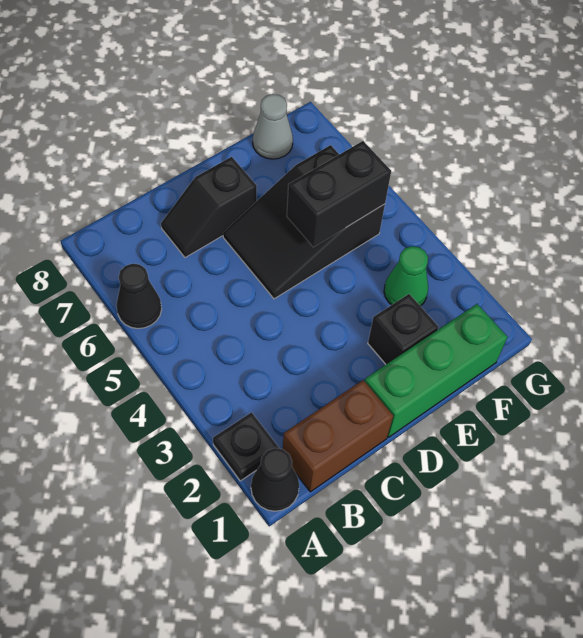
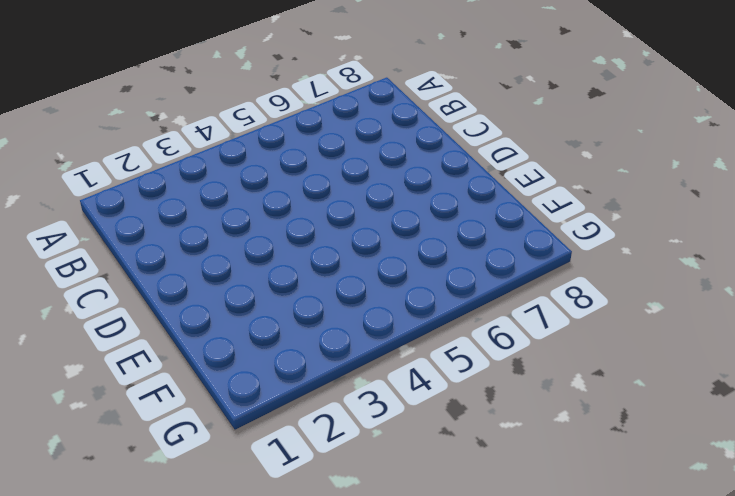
none -> black 1x1 cone [251,448,299,511]
none -> black 1x1 plate [213,412,279,481]

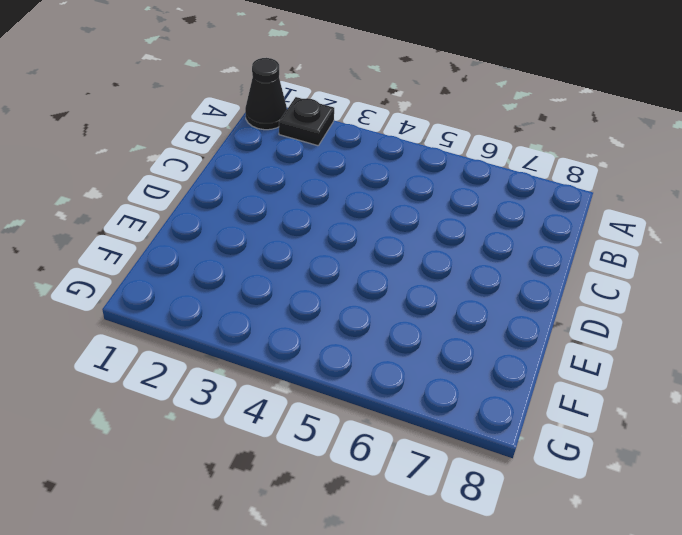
none -> black 1x1 cone [116,264,162,329]
none -> brown 1x2 brick [283,380,393,492]

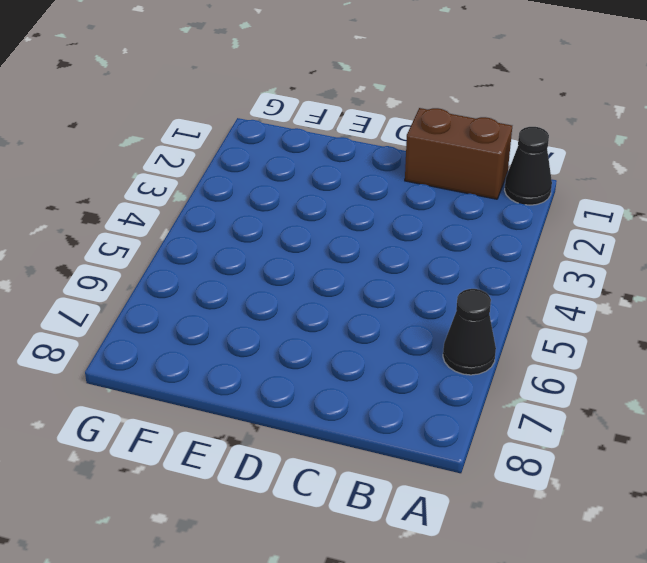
none -> black 1x1 plate [213,412,279,481]
none -> black 1x2 slope [161,157,257,258]

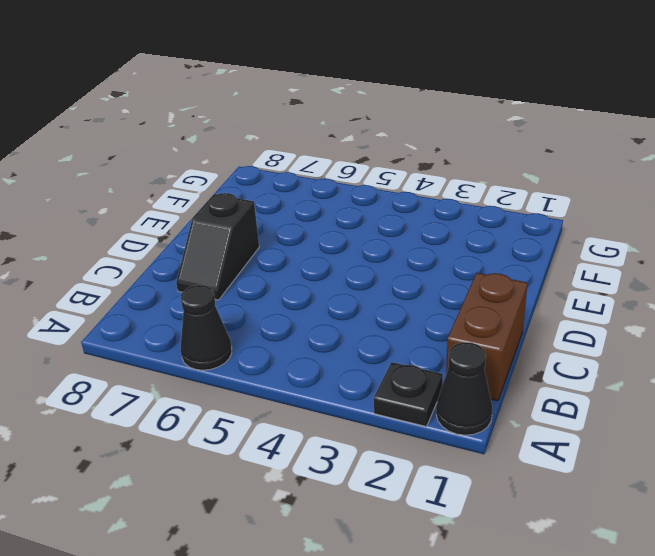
none -> green 1x3 brick [365,304,508,437]
none -> black 2x3 slope [223,145,385,299]

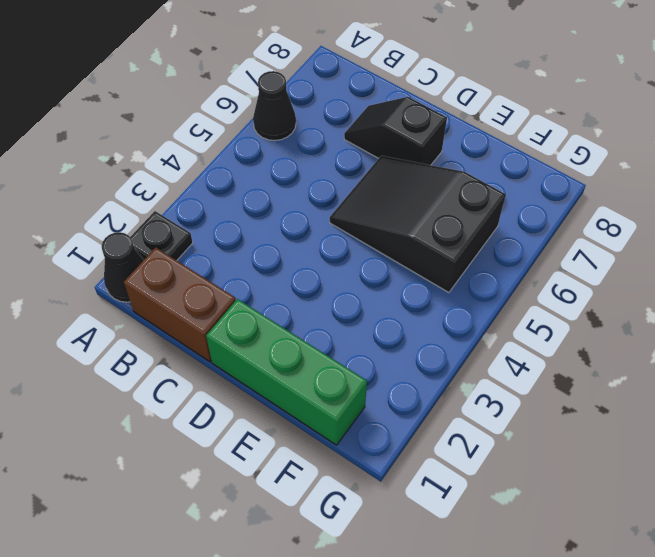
none -> black 1x1 brick [368,294,439,364]
none -> green 1x1 cone [384,246,428,306]

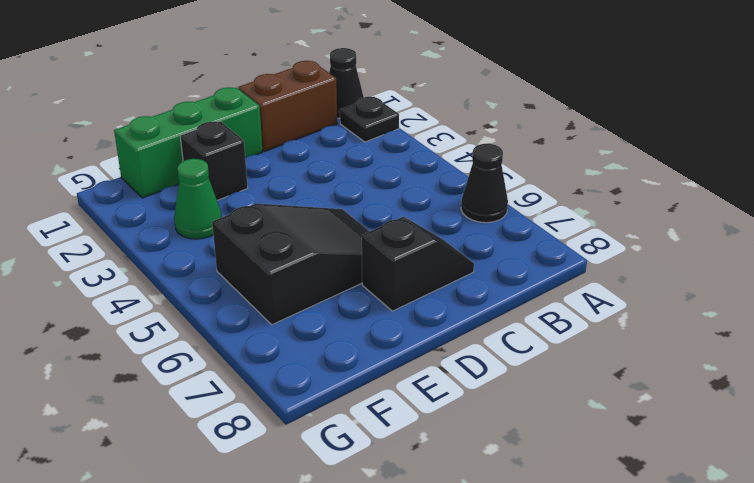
none -> grey 1x1 cone [253,94,293,159]
none -> black 1x2 brick [287,141,391,247]

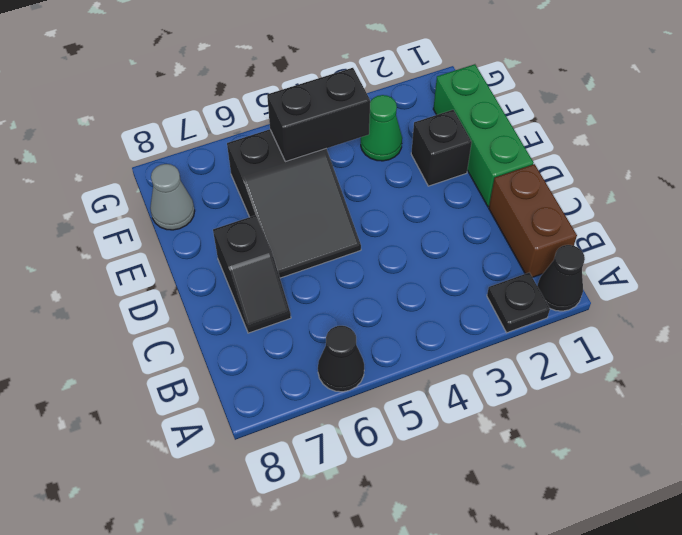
black 1x2 brick [267,68,370,162] -> black 1x2 brick turned to [287,141,391,247]

